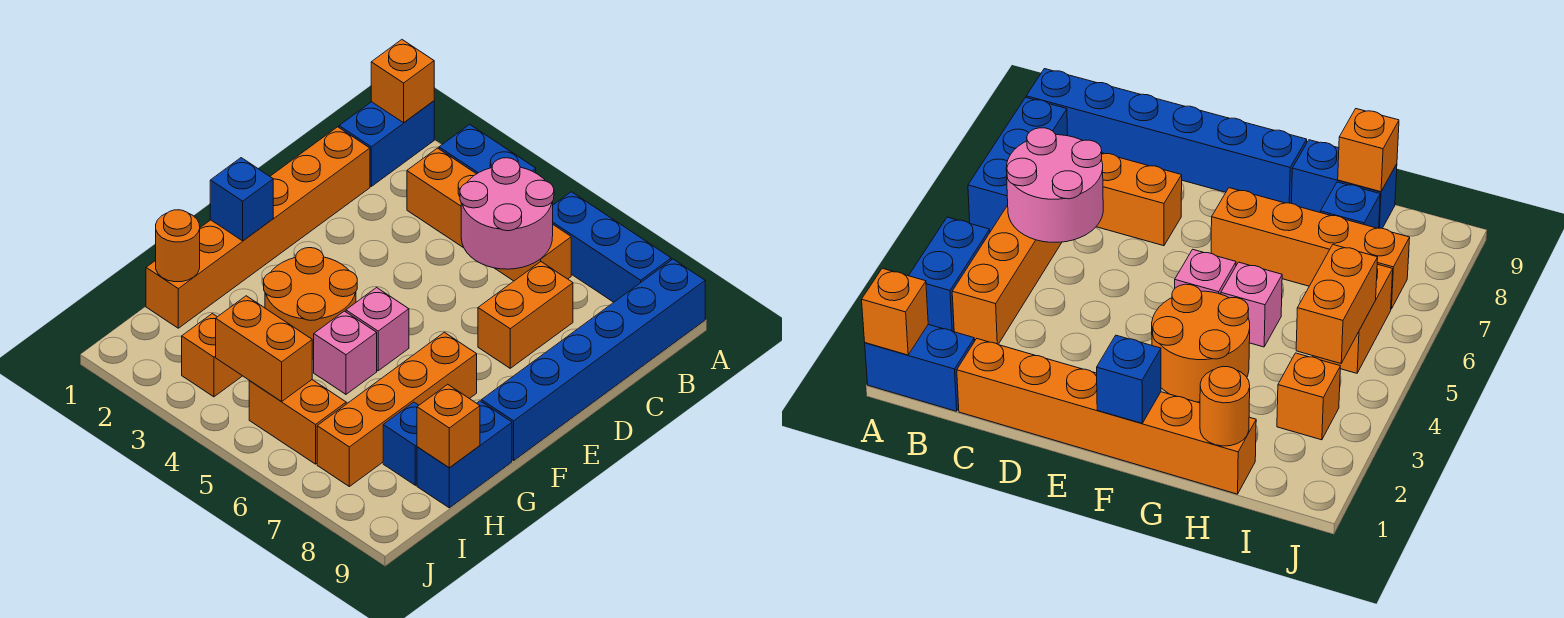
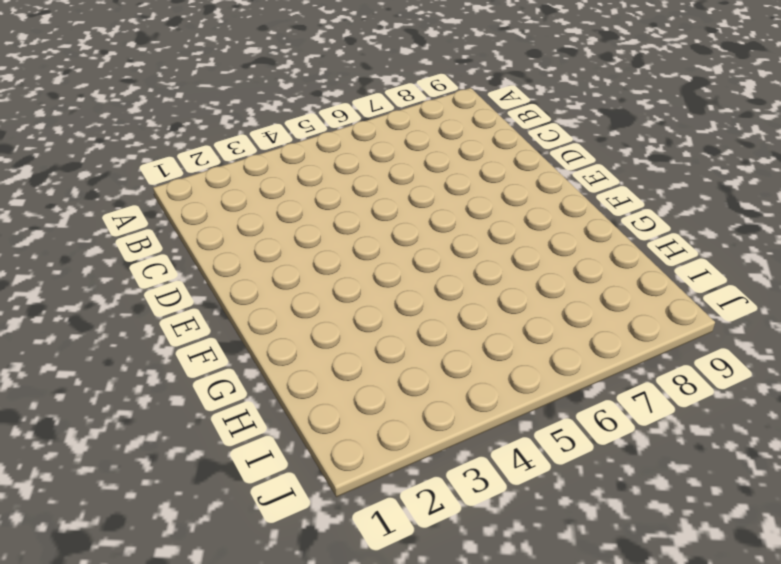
none -> blue 1x2 brick [339,101,434,186]
none -> blue 1x2 brick [439,124,536,174]
none -> blue 1x3 brick [553,192,671,302]

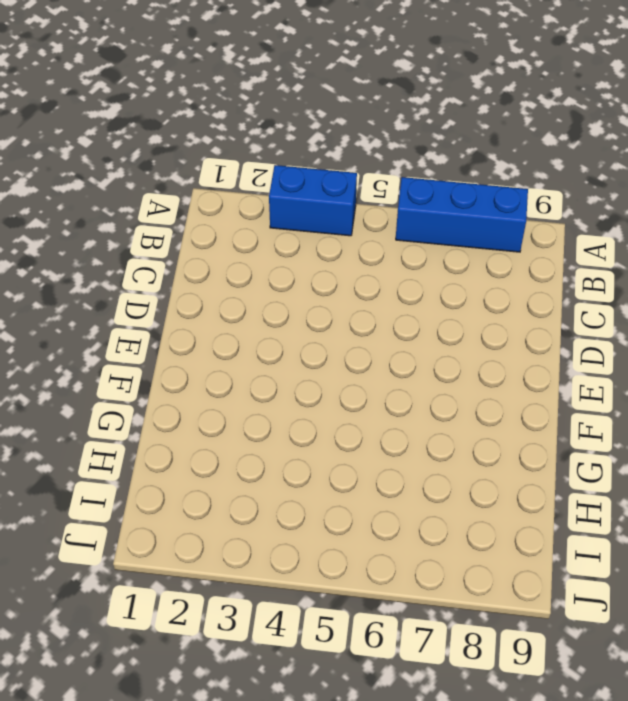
none -> blue 1x2 brick [339,101,434,186]
none -> blue 1x6 brick [481,259,705,460]
none -> orange 1x4 brick [407,148,571,281]

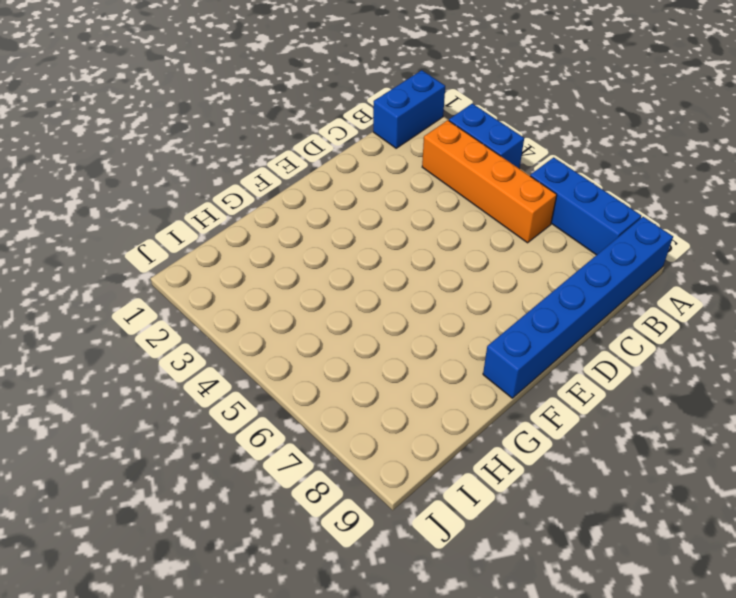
none -> orange 1x6 brick [146,127,370,328]
none -> orange 1x2 brick [478,262,573,368]
none -> orange 2x2 round brick [264,248,357,359]

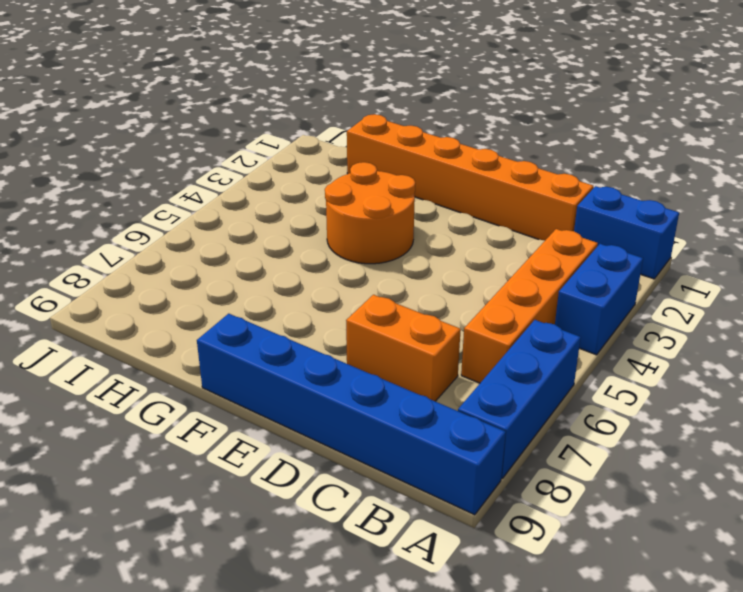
none -> pink 1x1 brick [346,288,409,371]
none -> orange 1x4 brick [317,332,477,487]
none -> pink 1x1 brick [314,311,377,394]

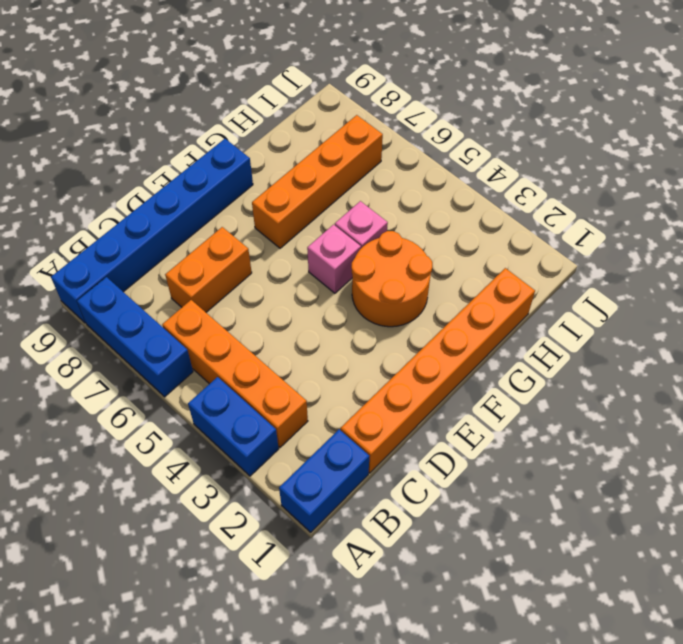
none -> blue 1x2 brick [417,401,512,508]
none -> blue 1x1 brick [383,402,419,485]
none -> orange 1x1 brick [182,314,242,397]

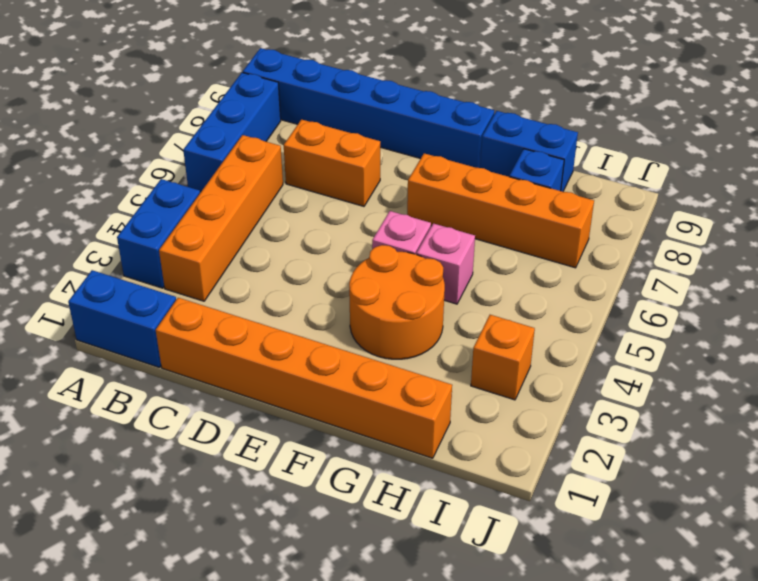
none -> orange 1x2 brick [249,380,346,464]
none -> orange 1x1 brick [371,40,434,123]
none -> pink 2x2 round brick [460,158,554,269]

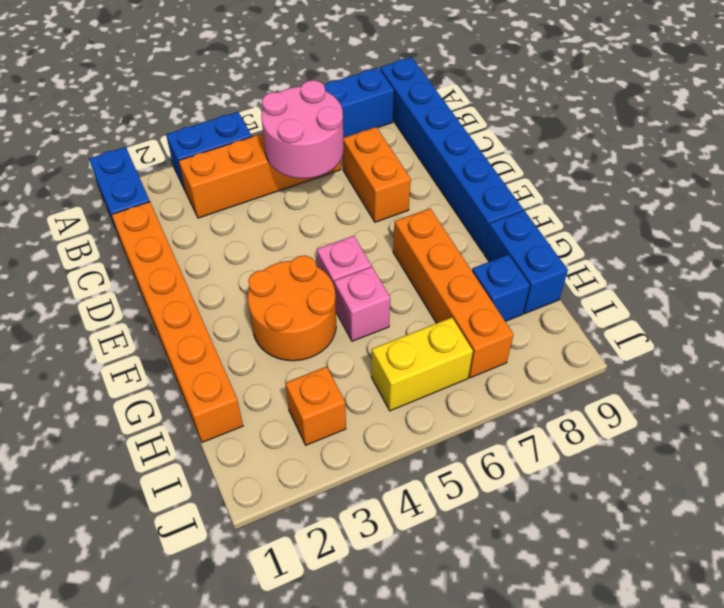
yellow 1x2 brick [371,317,473,411] -> orange 1x2 brick [249,380,346,464]
none -> orange 1x1 brick [371,40,434,123]
none -> blue 1x1 brick [210,158,273,241]
none -> orange 1x1 round brick [156,210,200,282]

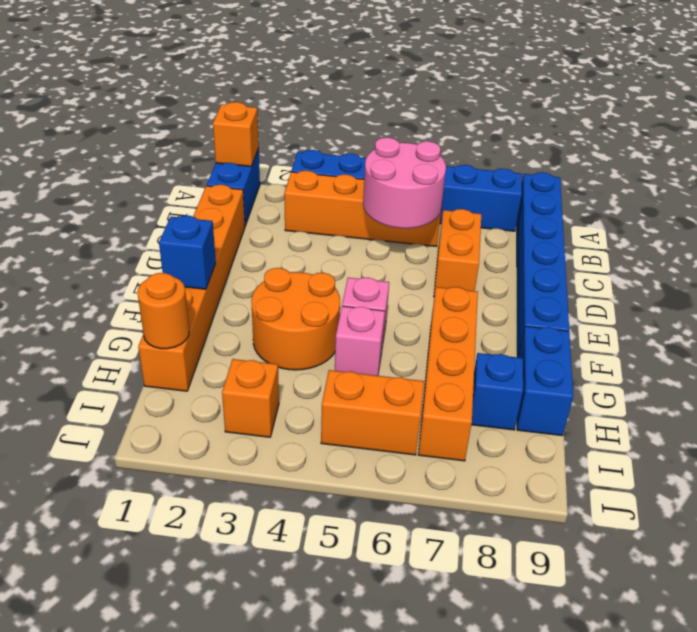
none -> orange 1x1 brick [417,384,480,468]
none -> orange 1x2 brick [216,296,312,402]

